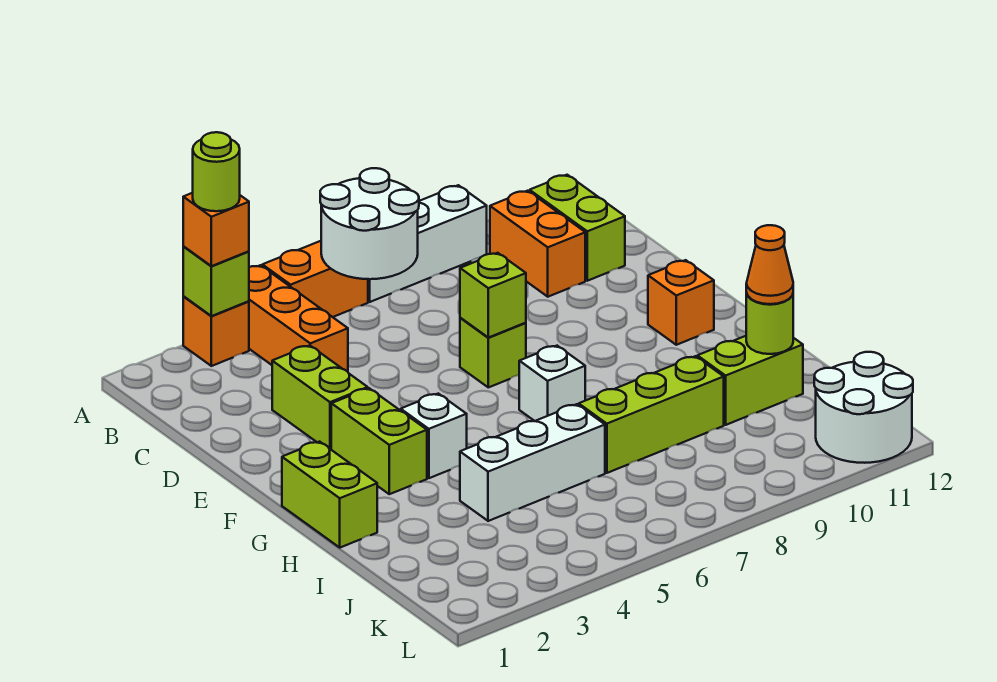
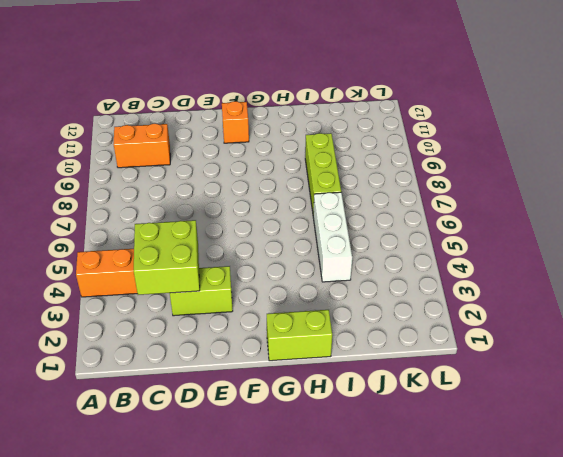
lime 2x2 brick [134,220,200,295] -> none
none -> orange 1x1 brick [183,297,249,366]
none -> orange 1x2 brick [262,241,368,317]
none -> white 1x3 brick [368,185,487,302]

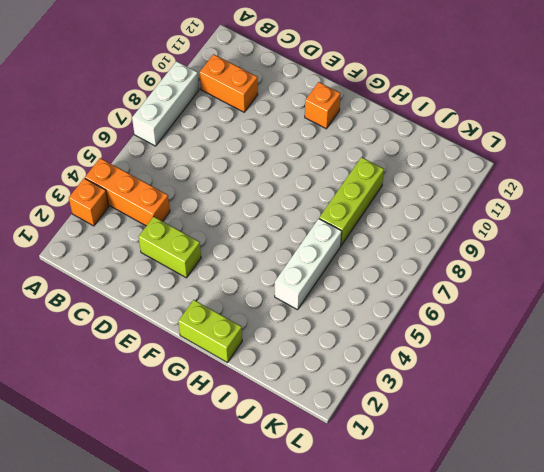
none -> orange 1x2 brick [262,241,368,317]
none -> lime 1x2 brick [530,175,625,281]
none -> lime 1x1 brick [460,318,526,387]

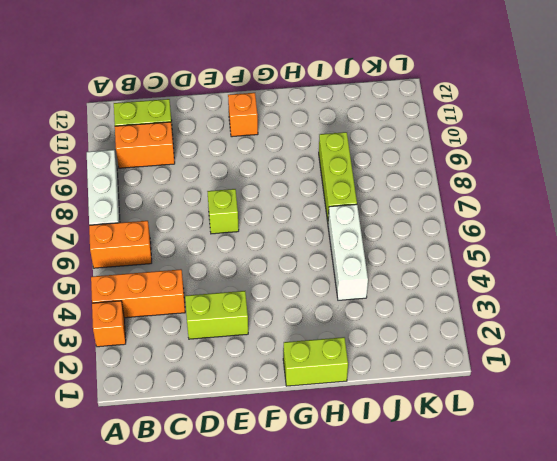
orange 1x2 brick [89,221,152,268] -> orange 1x2 brick turned to [262,241,368,317]
none -> lime 1x2 brick [331,388,427,494]
none -> white 1x1 brick [401,394,467,478]
none -> white 1x1 brick [519,346,585,421]

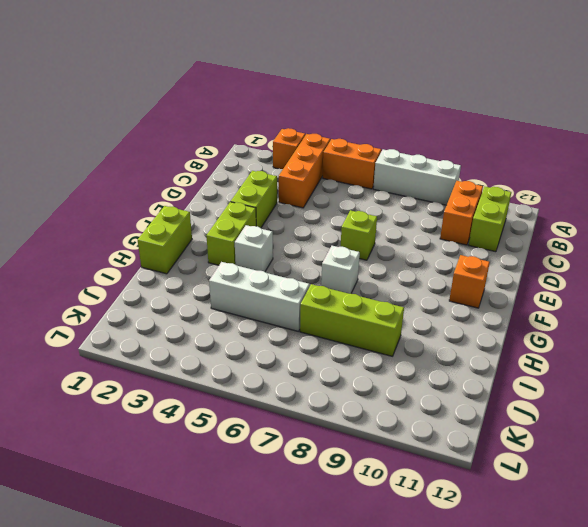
none -> lime 1x2 brick [697,336,803,425]
none -> white 2x2 round brick [814,352,913,463]
none -> lime 1x1 brick [183,247,249,316]

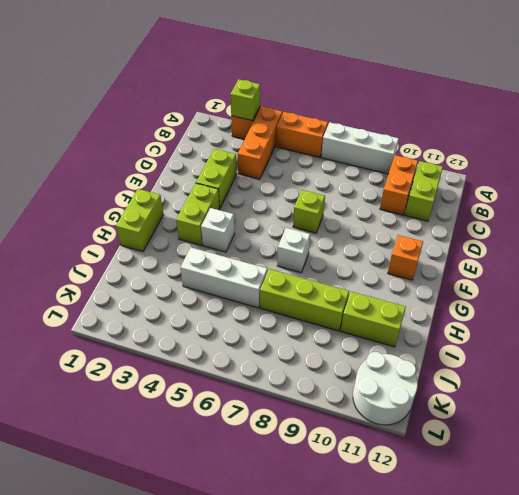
none -> white 2x2 round brick [320,168,419,279]
none -> lime 1x1 brick [460,253,526,338]
none -> lime 1x1 round brick [746,293,793,354]

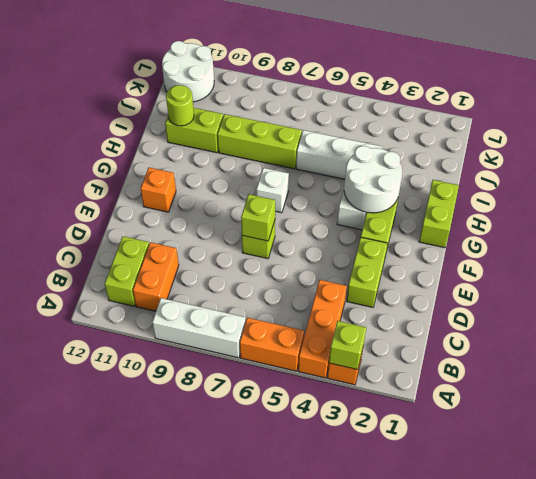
white 2x2 round brick [344,146,402,213] -> white 2x2 round brick moved to [320,168,419,279]
none -> orange 1x1 brick [183,193,249,266]
none -> orange 1x1 cone [746,225,793,304]
none -> lime 1x1 round brick [193,132,240,211]

